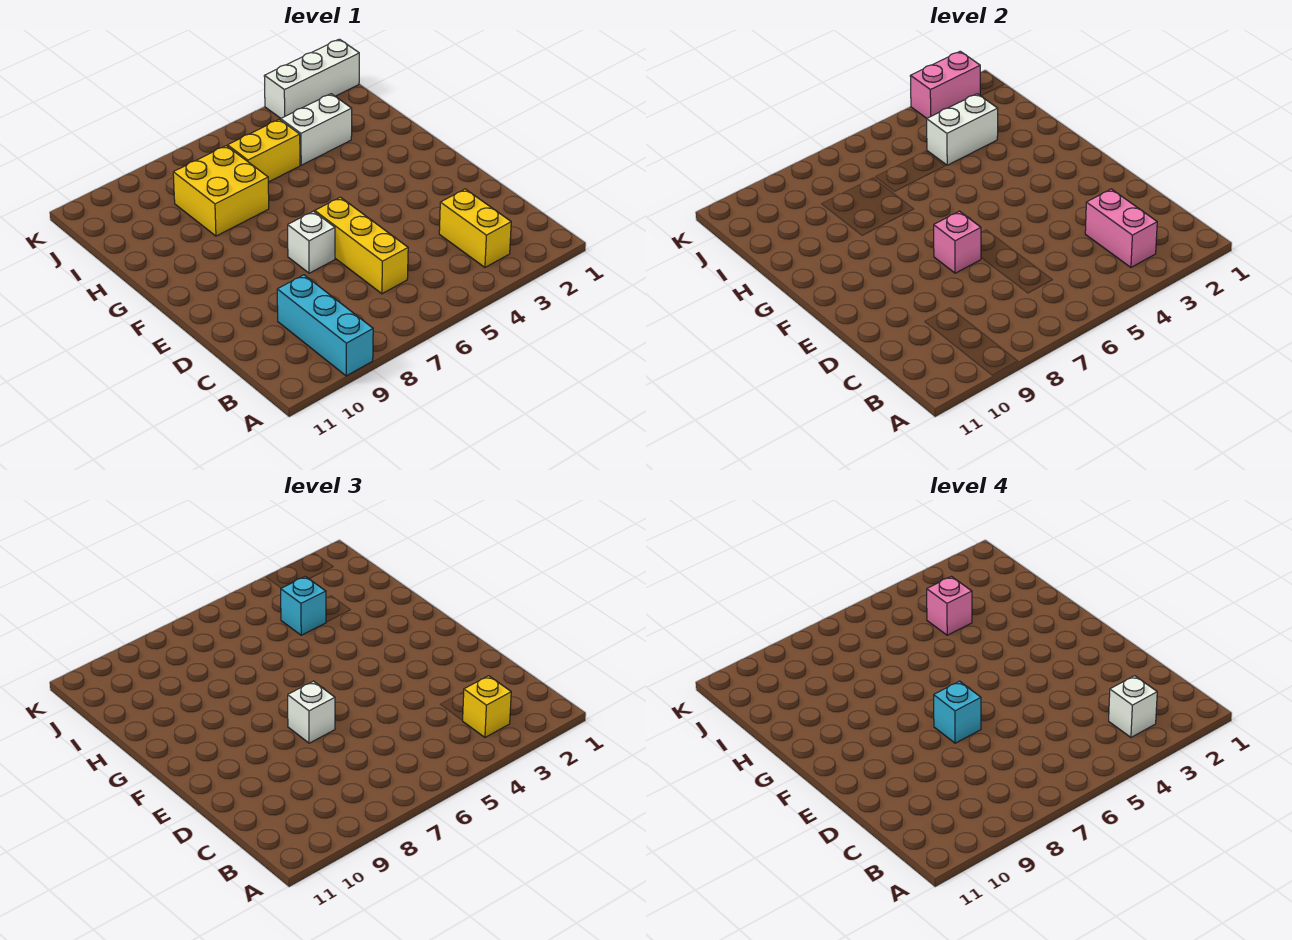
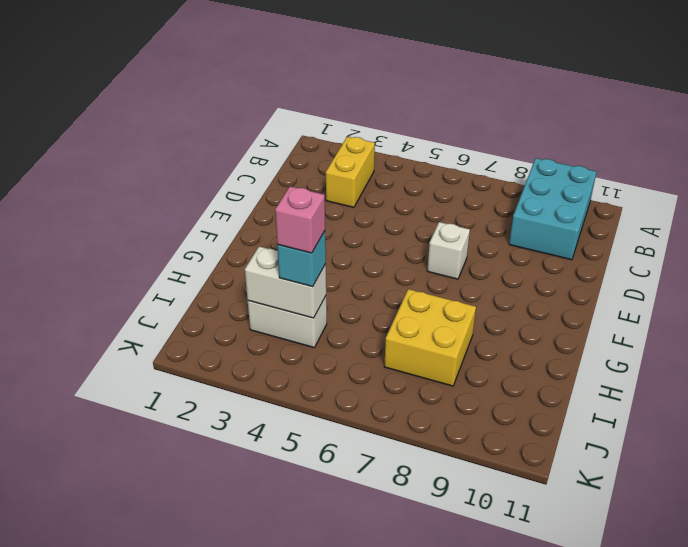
cyan 2x3 brick [509,158,596,260] -> cyan 1x3 brick [277,275,373,376]
none -> yellow 1x3 brick [315,197,408,294]
none -> yellow 1x2 brick [228,119,300,182]
none -> white 1x3 brick [264,39,359,118]

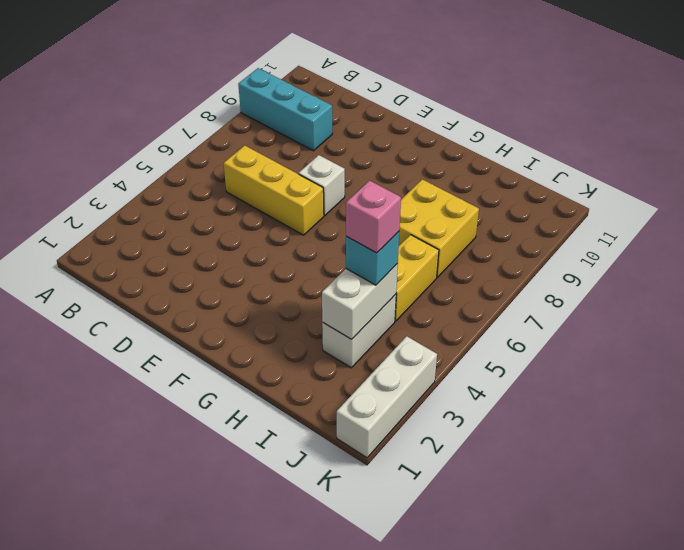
none -> yellow 1x2 brick [439,189,511,267]
none -> pink 1x2 brick [1085,189,1157,267]
none -> pink 1x1 brick [934,211,981,273]

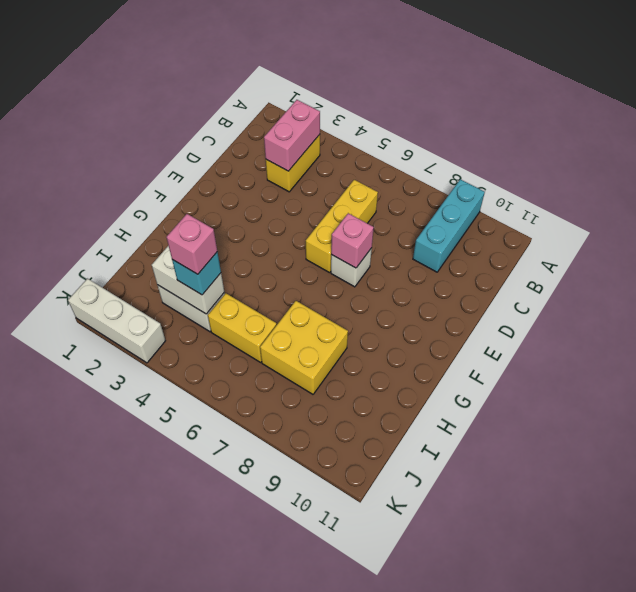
none -> pink 1x2 brick [910,51,980,118]
none -> yellow 1x1 brick [462,676,511,737]
none -> white 1x1 brick [288,681,335,743]

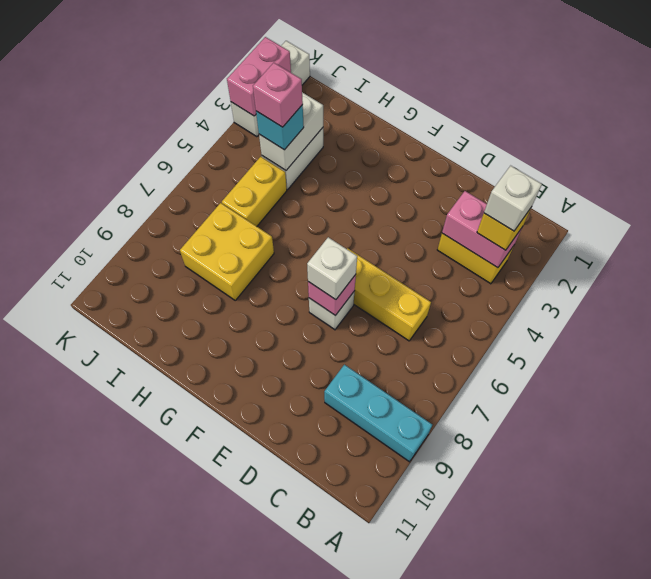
none -> cyan 1x1 brick [934,681,981,743]

